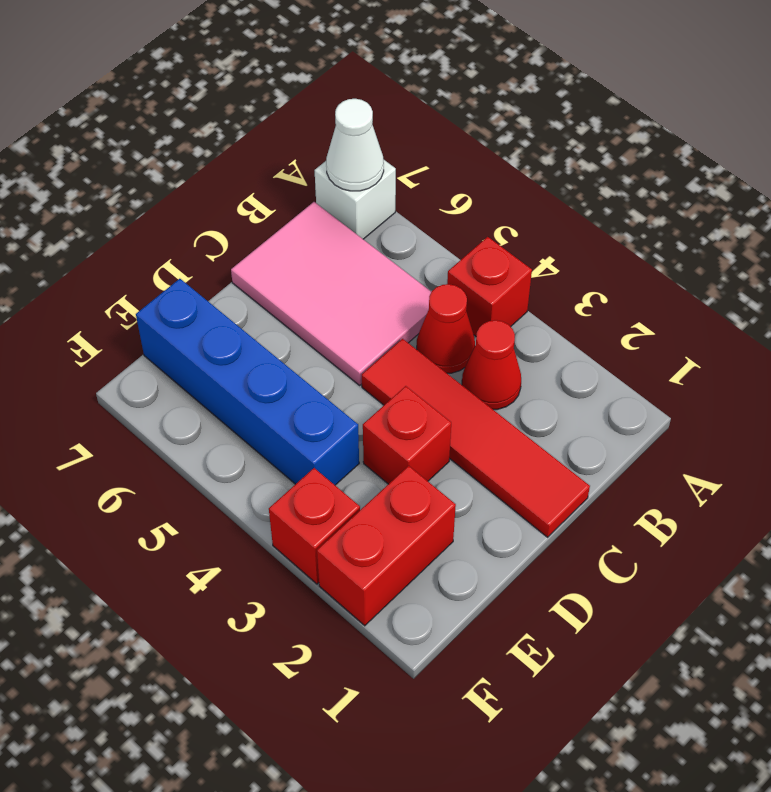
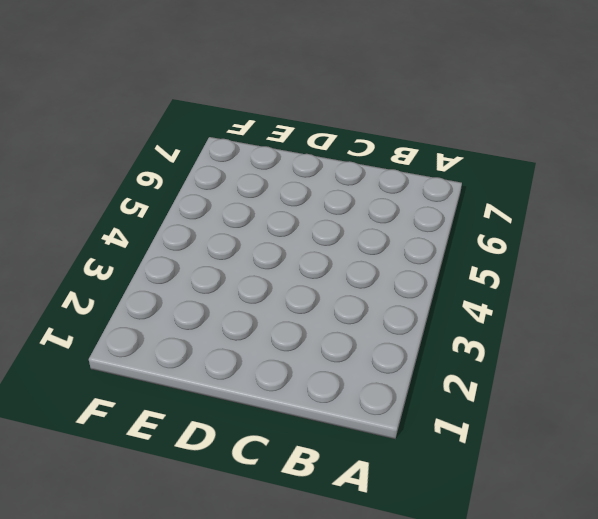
none -> red 1x1 brick [447,237,532,336]
none -> white 1x1 brick [315,159,396,239]

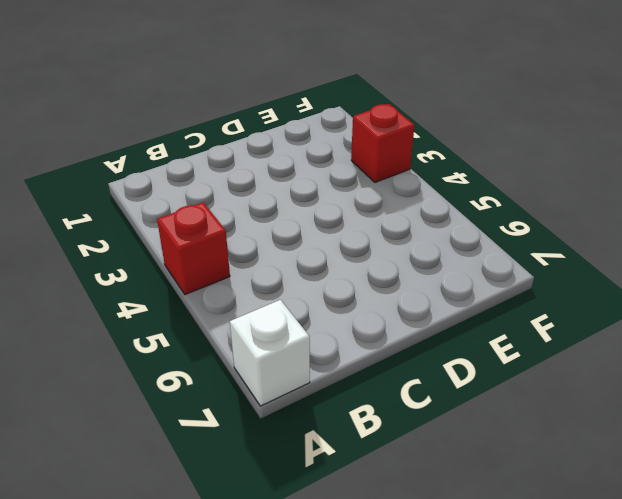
none -> red 1x1 cone [462,320,521,410]
none -> red 1x1 cone [417,284,475,373]

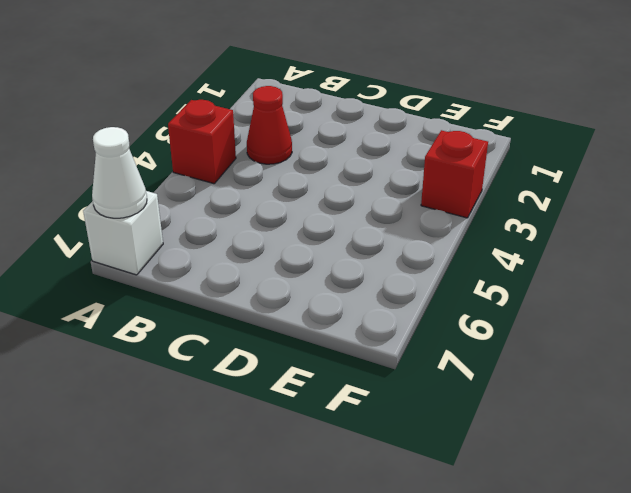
none -> red 1x1 cone [417,284,475,373]
none -> pink 2x3 tile [231,202,431,385]

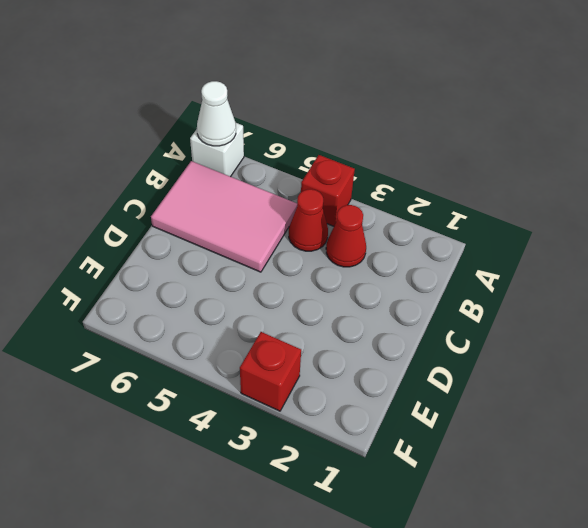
none -> red 1x4 tile [362,339,590,537]
none -> red 1x1 brick [363,386,451,484]

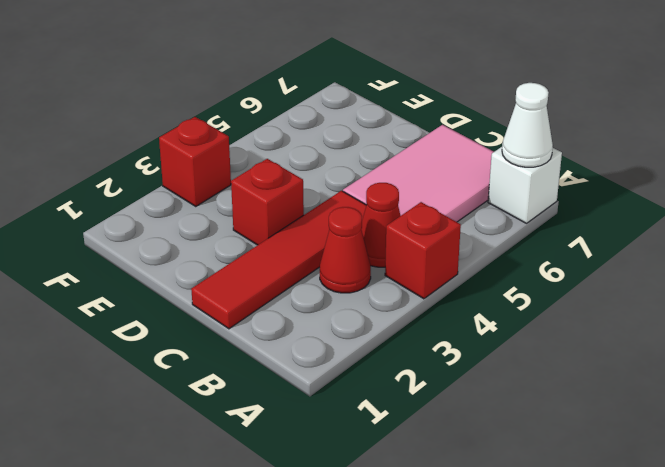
none -> red 1x2 brick [317,466,456,626]
none -> blue 1x4 brick [136,279,359,485]

